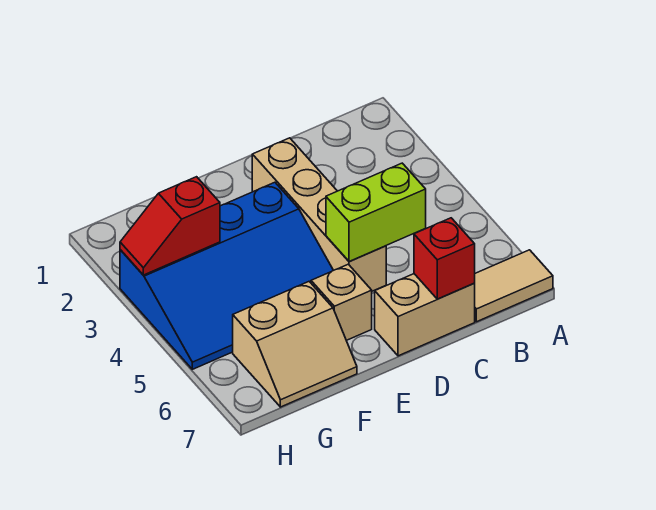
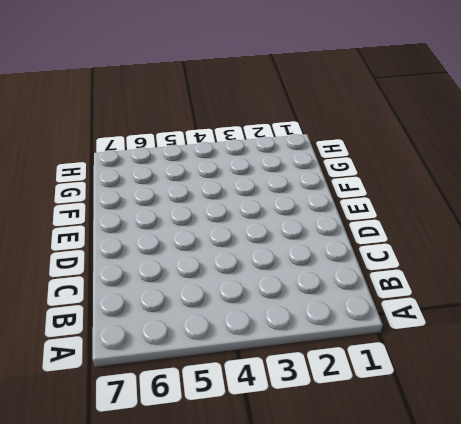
none -> tan 1x2 tile [474,250,553,322]
none -> tan 1x2 brick [375,274,475,356]

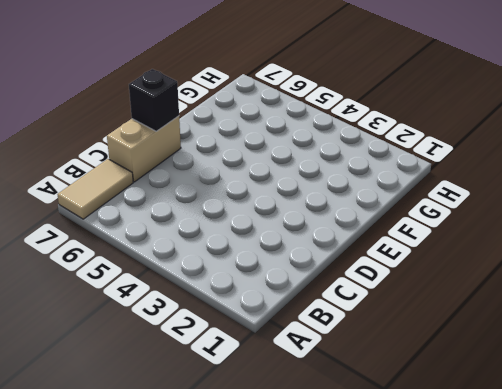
black 1x1 brick [129,69,179,131] -> none
none -> tan 1x4 brick [252,138,386,291]
none -> blue 3x4 slope [120,182,333,369]

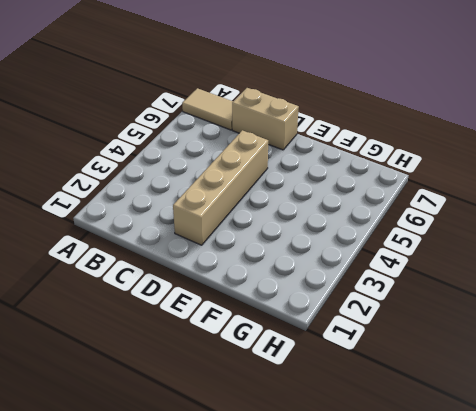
none -> blue 3x4 slope [120,182,333,369]
none -> tan 1x1 brick [311,264,372,341]

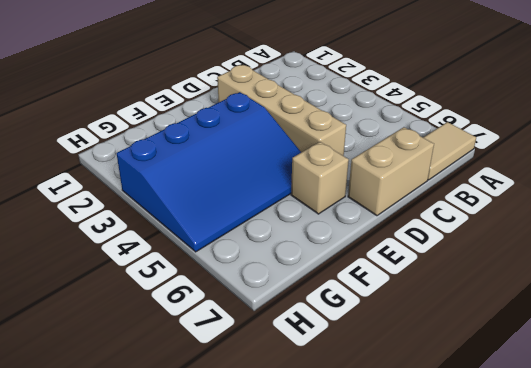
none -> tan 2x2 slope [233,282,357,407]
none -> lime 1x2 brick [326,163,426,261]

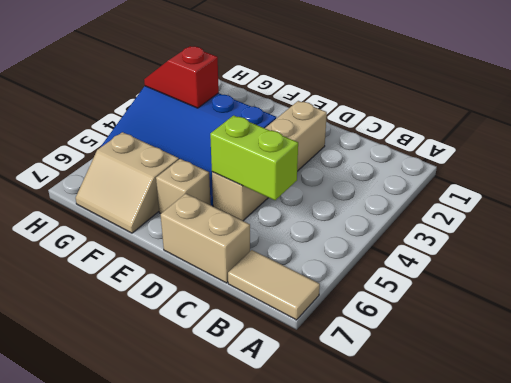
none -> red 1x1 brick [414,218,475,299]

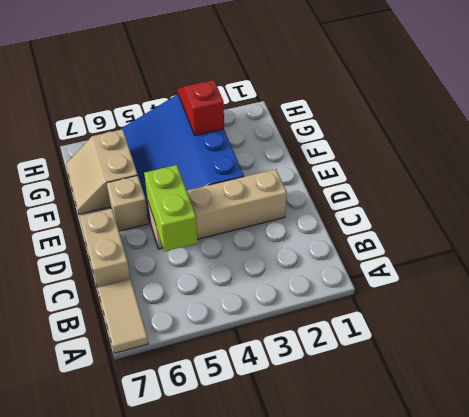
none -> red 1x1 brick [414,218,475,299]

